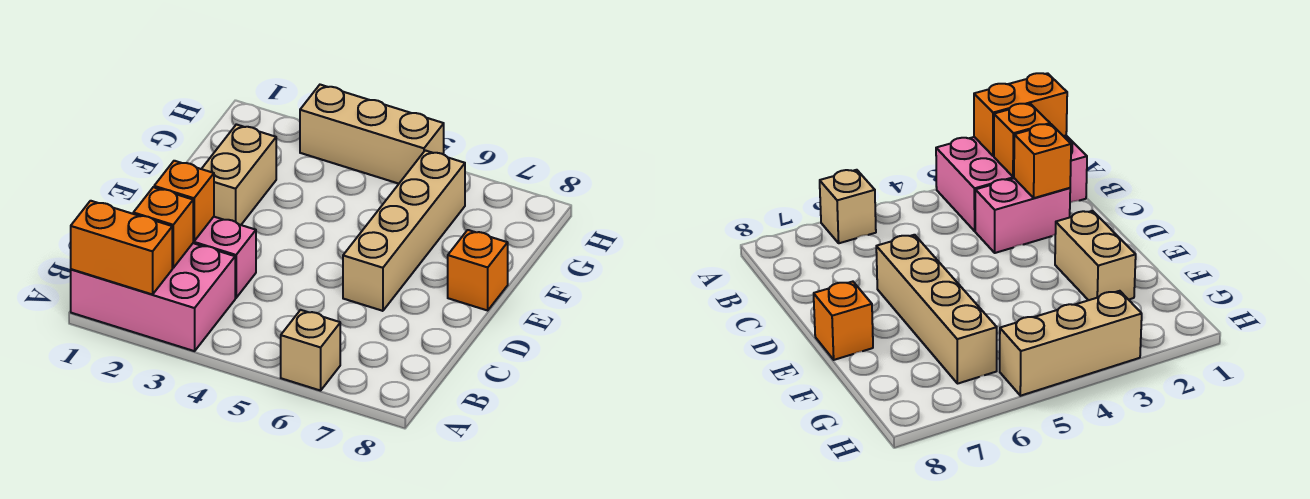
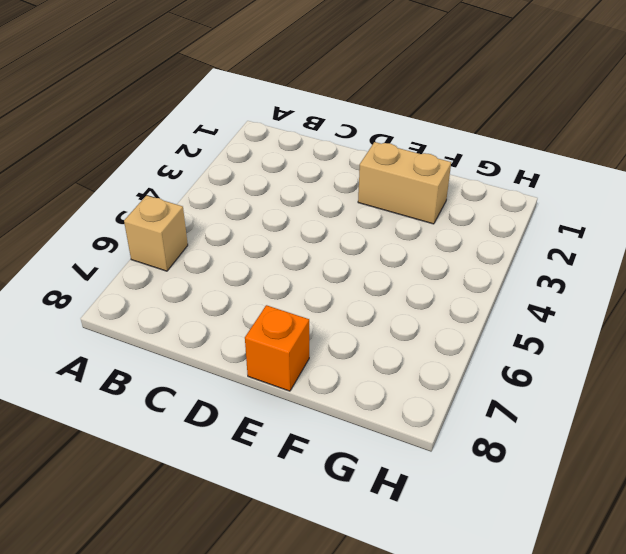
none -> pink 2x3 brick [71,243,235,351]
none -> pink 1x2 brick [193,217,256,298]

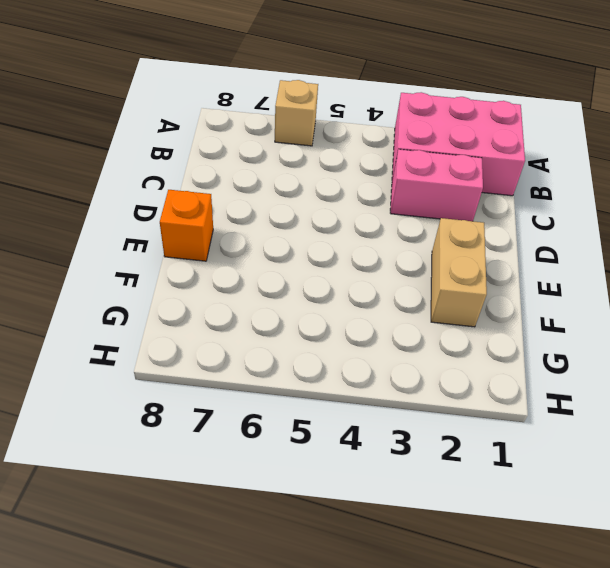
none -> tan 1x4 brick [343,150,465,311]
none -> tan 1x3 brick [300,85,444,184]

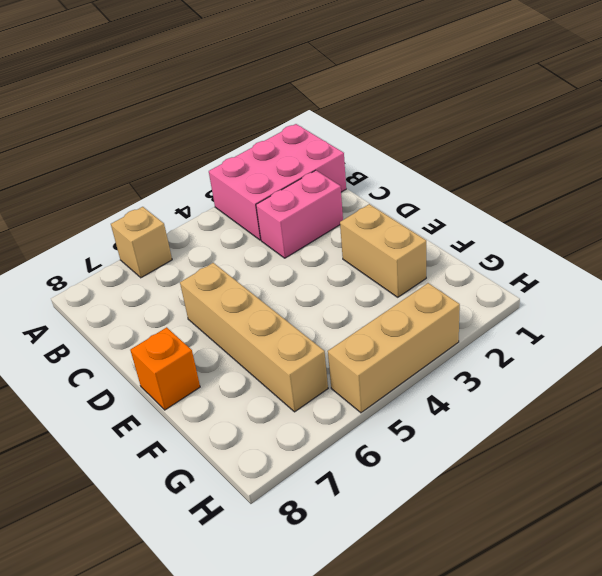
none -> orange 1x2 brick [71,201,172,294]
none -> orange 1x1 brick [133,187,194,268]

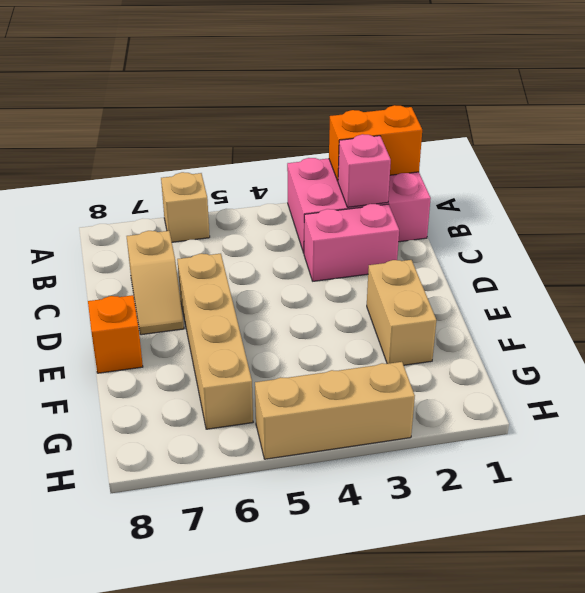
pink 1x1 brick [338,134,391,207] -> orange 1x1 brick [133,187,194,268]
tan 1x2 slope [127,231,184,335] -> none
none -> orange 1x1 brick [154,161,214,241]

